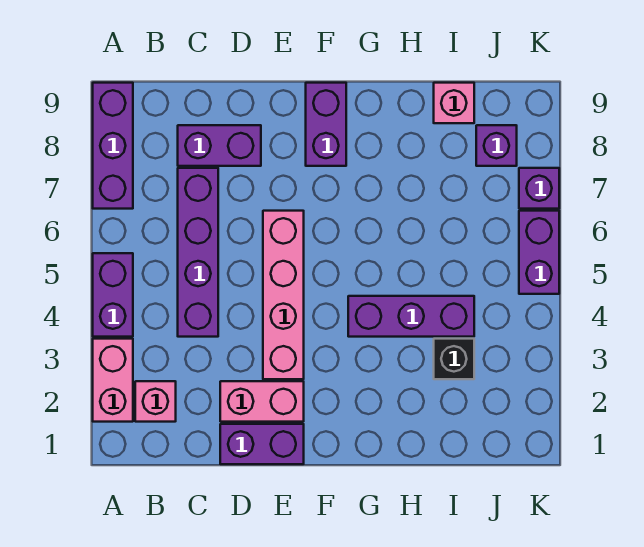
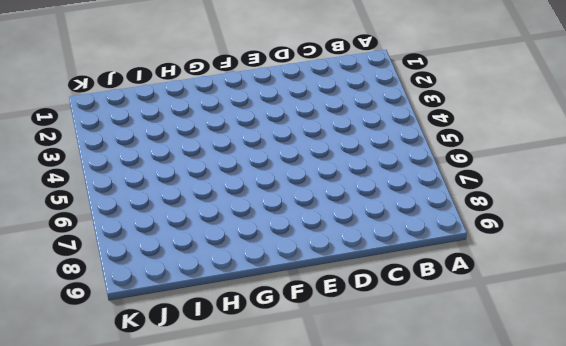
none -> pink 1x2 brick [93,339,133,422]
none -> purple 1x2 brick [93,253,133,337]
none -> purple 1x3 brick [93,83,133,209]

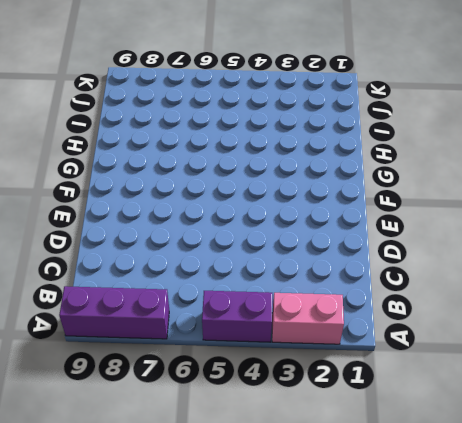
none -> pink 1x1 brick [135,381,176,422]
none -> purple 1x4 brick [178,168,218,337]
none -> purple 1x2 brick [178,125,261,166]

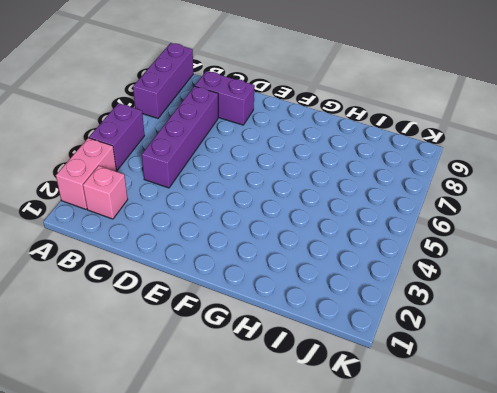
none -> purple 1x2 brick [220,424,304,464]
none -> pink 1x2 brick [220,381,304,422]
none -> pink 1x4 brick [263,211,304,379]

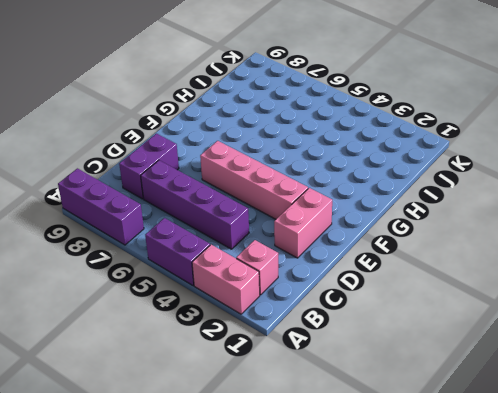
none -> purple 1x2 brick [220,424,304,464]
none -> purple 1x2 brick [306,83,346,166]
none -> purple 1x3 brick [348,296,474,337]

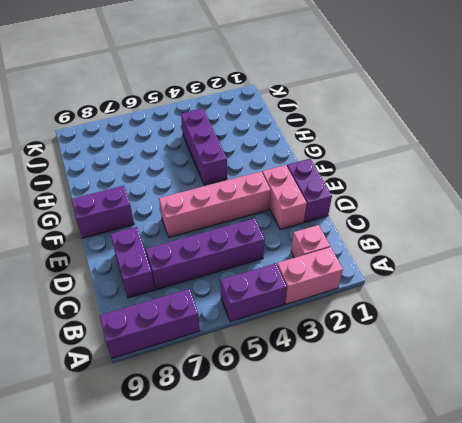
none -> black 1x1 brick [434,339,474,379]
none -> pink 1x1 brick [434,83,474,123]
none -> purple 1x1 brick [476,125,517,166]

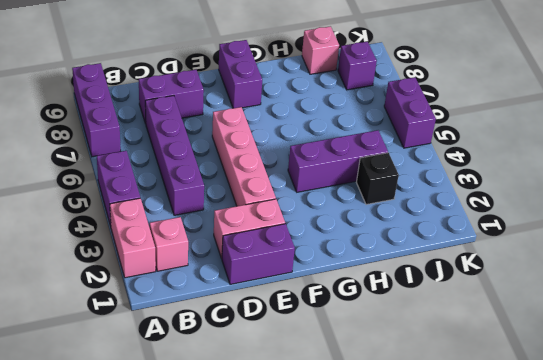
none -> purple 1x1 brick [519,168,559,209]

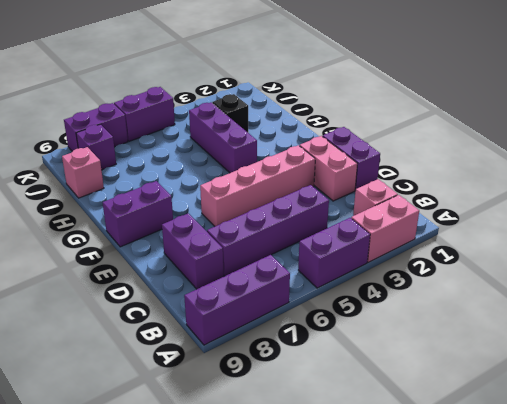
purple 1x2 brick [64,103,128,151] -> purple 1x1 brick [519,168,559,209]

